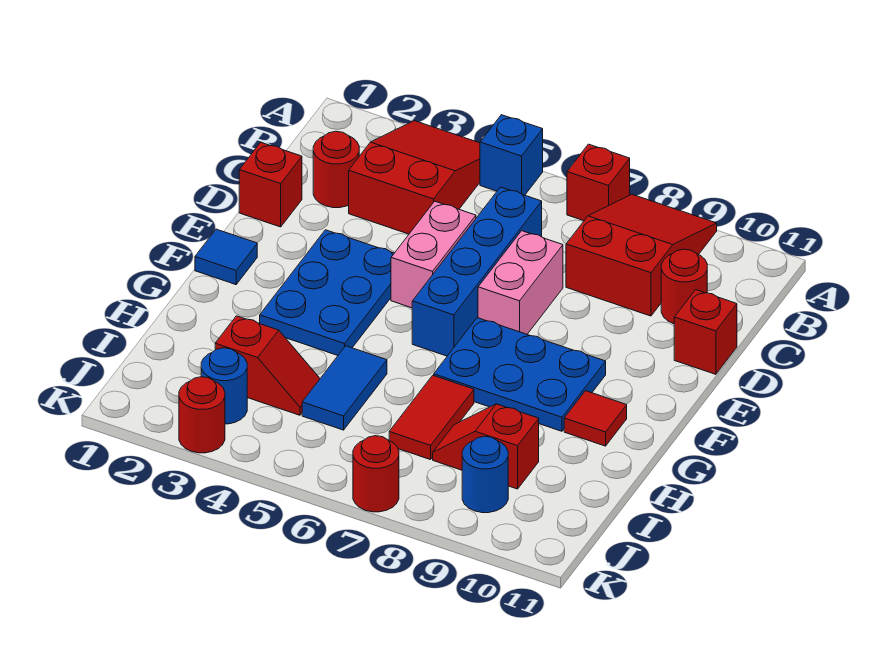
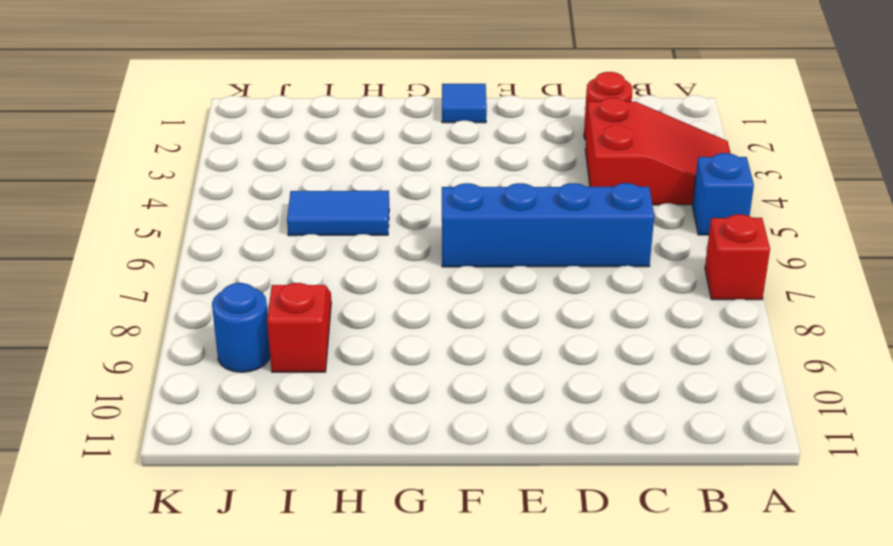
none -> red 2x3 slope [566,194,717,316]
none -> red 1x1 round brick [661,249,707,324]
none -> red 1x1 brick [239,142,302,227]

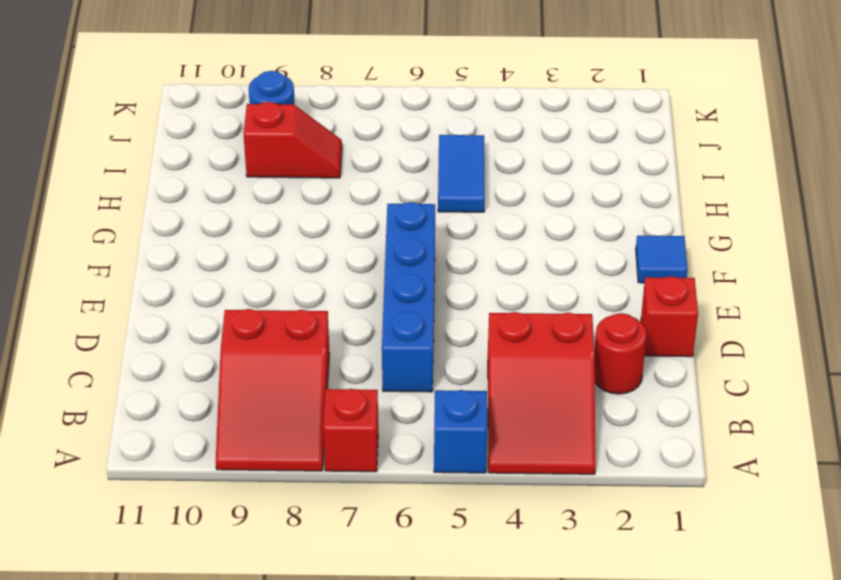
none -> red 1x1 round brick [661,249,707,324]
none -> pink 1x2 brick [391,201,476,308]
none -> pink 1x2 brick [478,231,563,334]

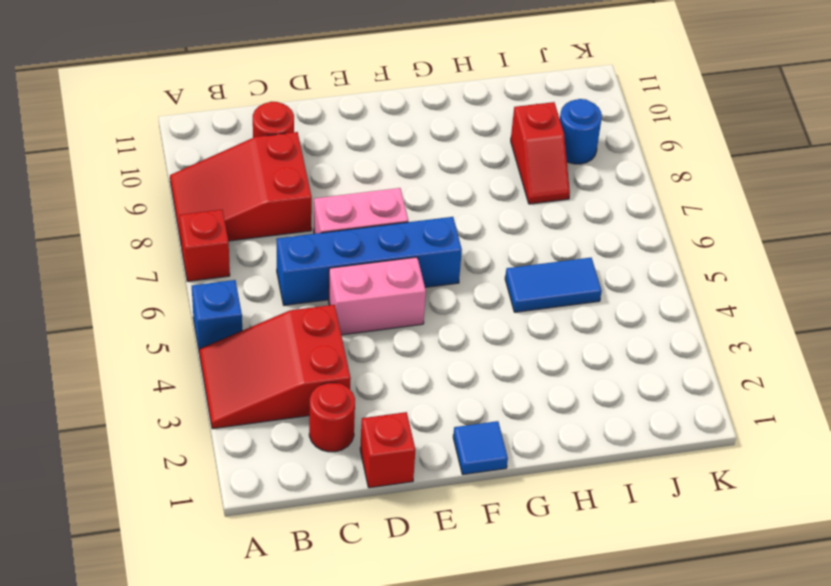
none -> red 1x1 brick [674,290,737,374]
none -> blue 2x3 plate [260,230,394,355]
none -> blue 2x3 plate [434,318,606,431]

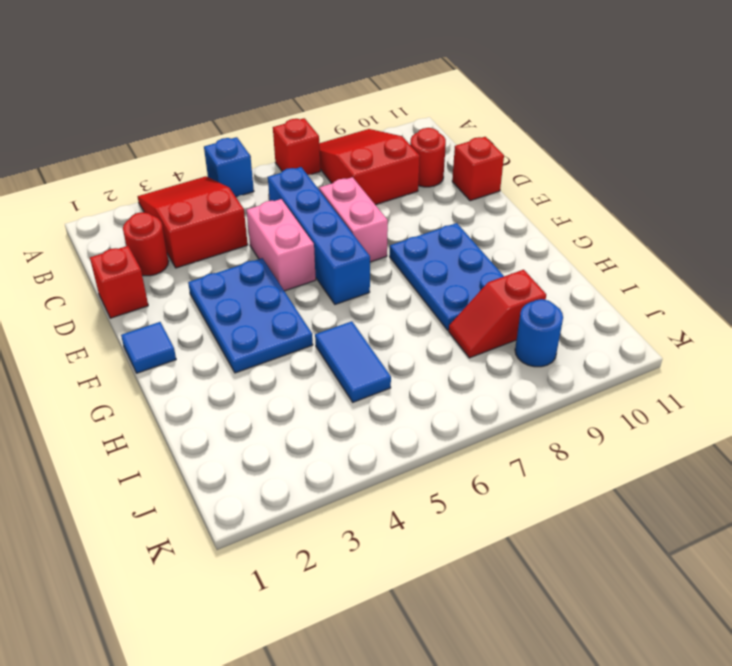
blue 2x3 plate [390,223,504,330] -> blue 2x3 plate turned to [434,318,606,431]
none -> red 1x1 tile [564,391,627,446]
none -> red 1x2 tile [389,375,474,460]
none -> red 1x2 slope [215,316,320,415]

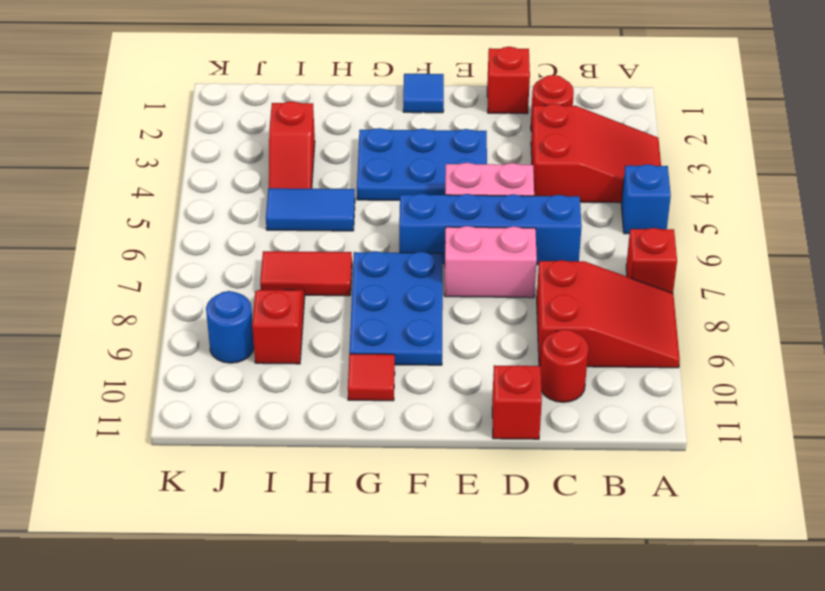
none -> blue 1x1 round brick [201,348,247,424]
none -> red 1x1 round brick [179,377,225,453]
none -> red 1x1 round brick [353,436,399,512]

